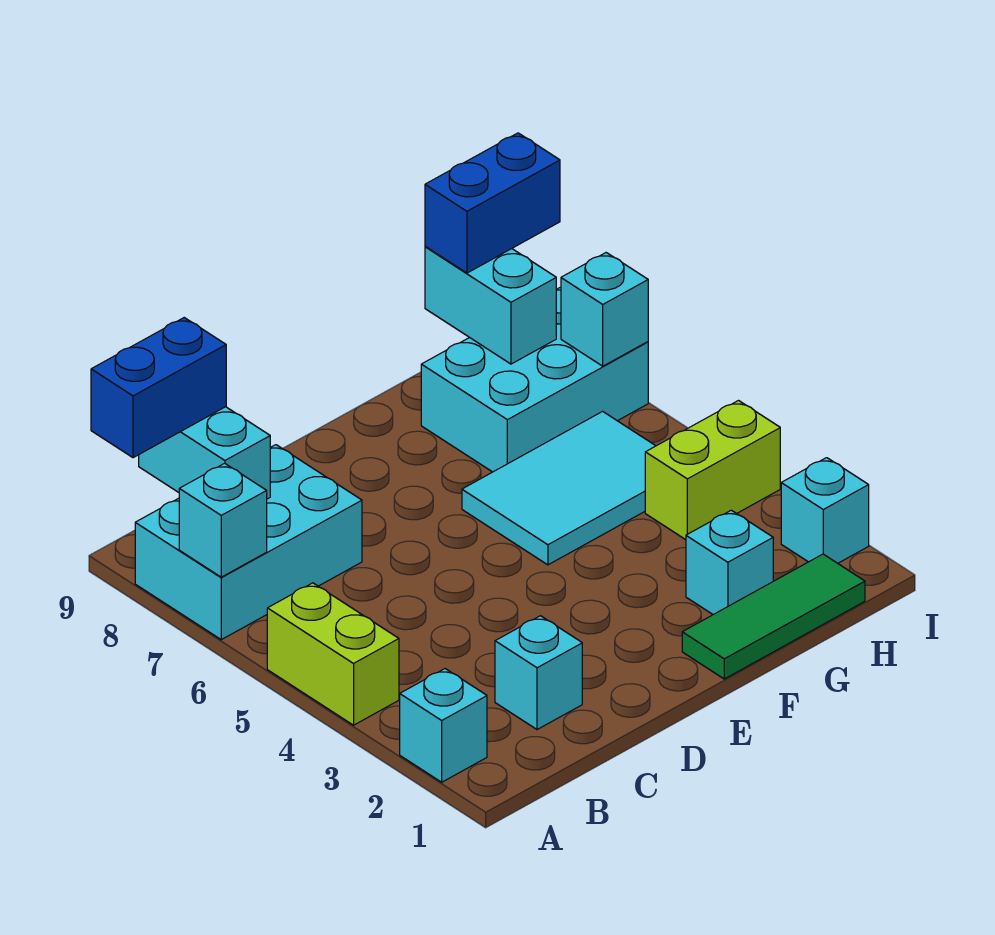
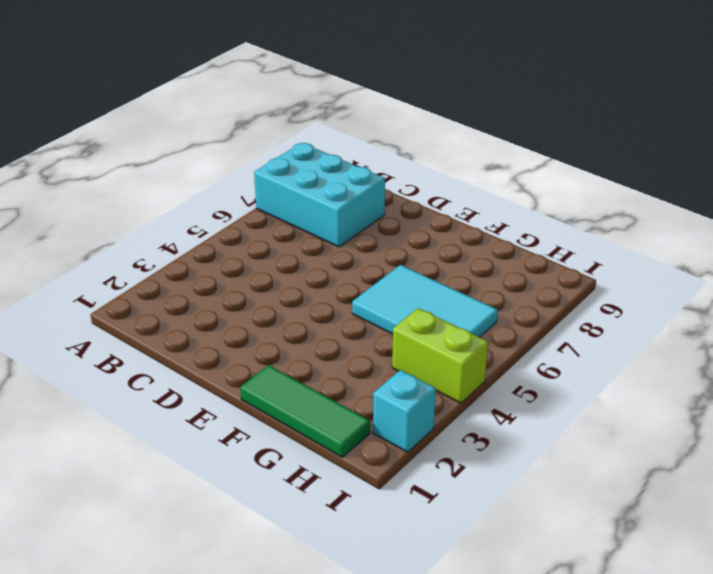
none -> cyan 1x1 brick [400,669,487,782]
none -> lime 1x2 brick [267,583,399,725]
none -> cyan 1x1 brick [495,616,582,730]

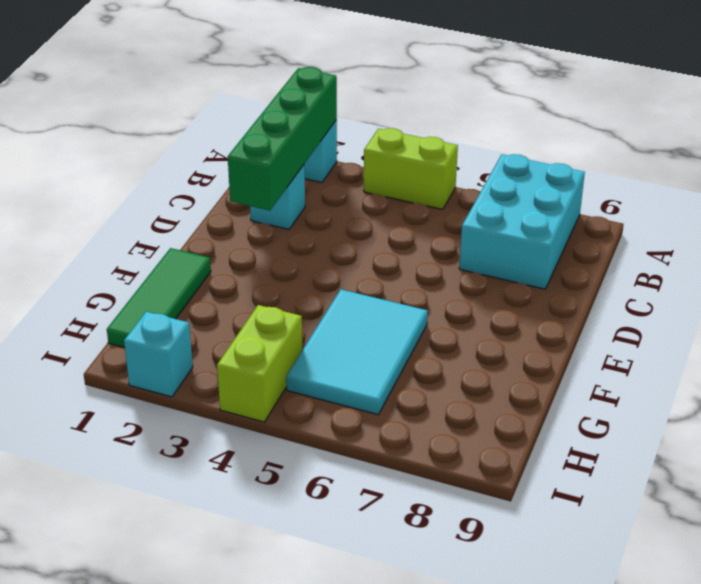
green 1x4 brick [228,67,337,211] -> none
none -> cyan 1x1 brick [686,510,773,615]
none -> cyan 2x3 brick [421,287,648,472]
none -> cyan 1x1 brick [179,463,267,577]

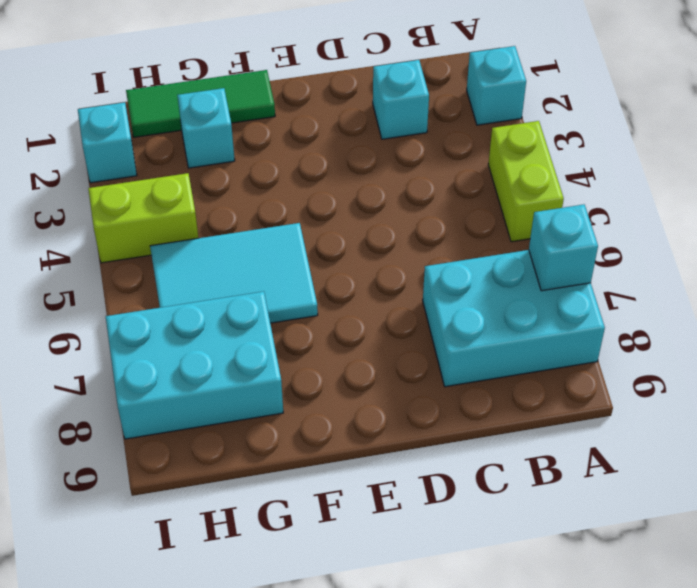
none -> cyan 1x2 brick [139,407,270,499]
none -> cyan 1x2 brick [425,246,556,364]
none -> cyan 1x1 brick [561,253,648,366]

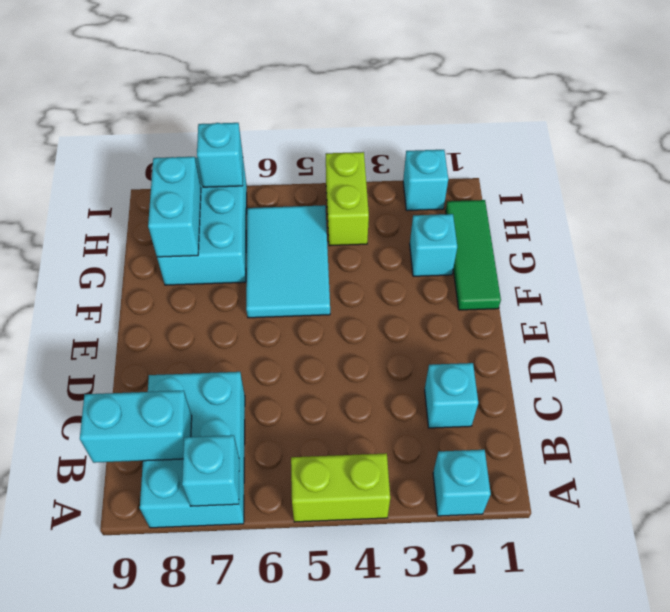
cyan 1x2 brick [148,157,201,257] -> cyan 1x2 brick turned to [425,246,556,364]
none -> blue 1x2 brick [91,318,226,458]
none -> blue 1x2 brick [425,133,560,273]

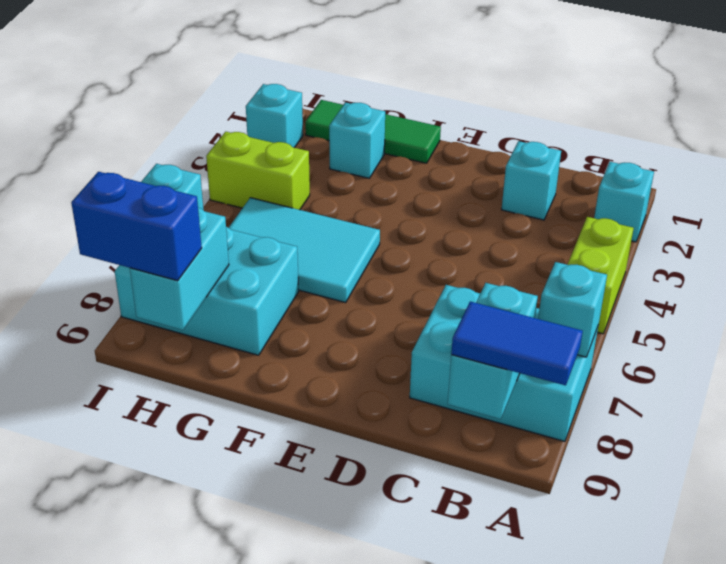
blue 1x2 tile [451,302,583,385] -> blue 1x2 brick [91,318,226,458]

